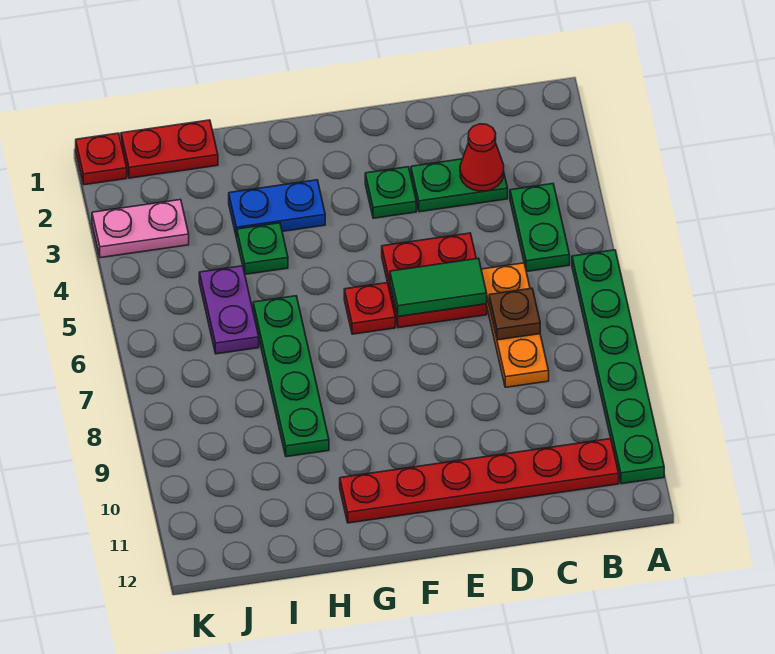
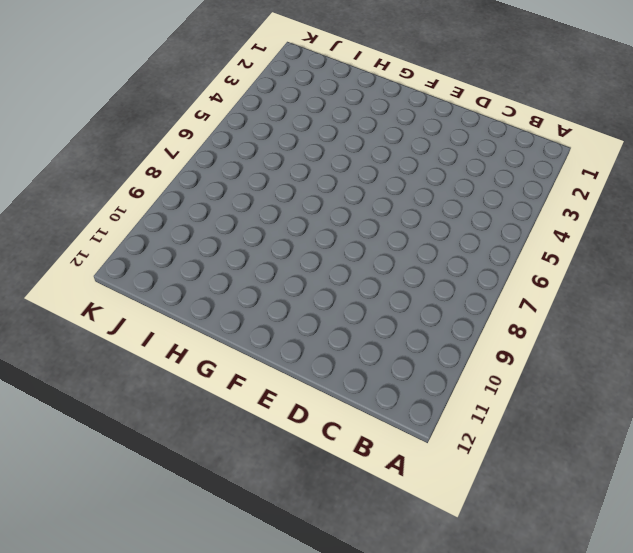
none -> green 1x6 plate [572,250,664,484]
none -> green 1x2 plate [510,184,570,272]
none -> red 1x6 plate [340,439,619,523]

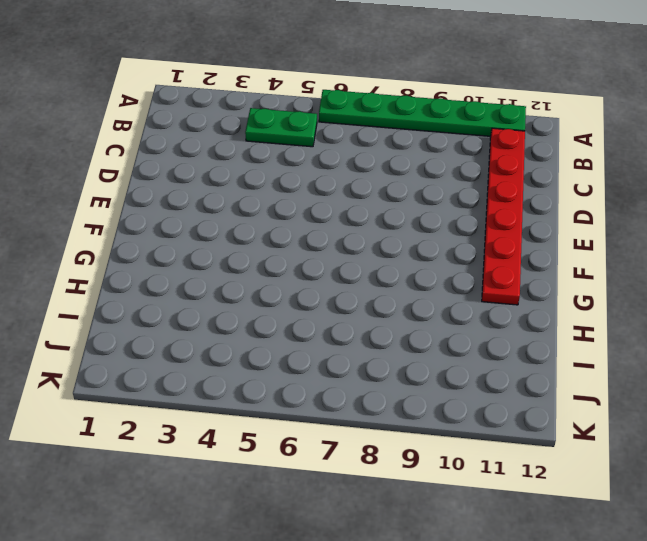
none -> green 1x2 plate [411,159,508,212]
none -> orange 1x3 plate [481,263,549,387]
none -> red 2x2 plate [382,233,487,328]

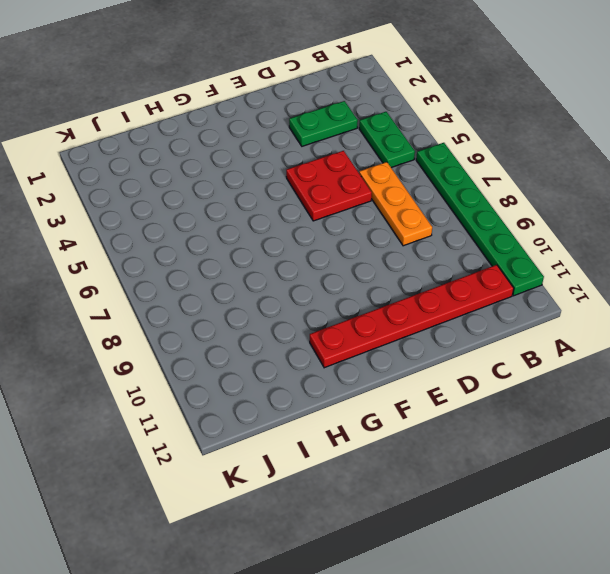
none -> green 1x1 plate [365,167,416,218]
none -> red 1x1 plate [344,283,395,334]
none -> blue 1x2 plate [229,180,325,238]

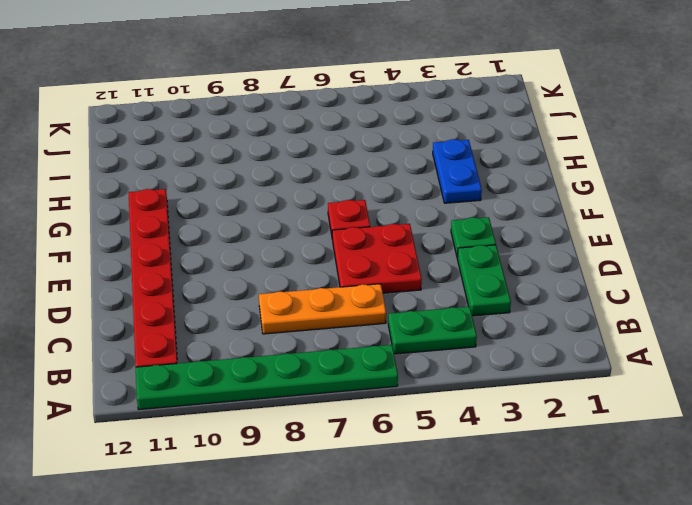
none -> green 1x1 plate [237,223,288,274]
none -> green 1x4 plate [253,296,329,457]
none -> red 1x2 plate [121,120,218,178]

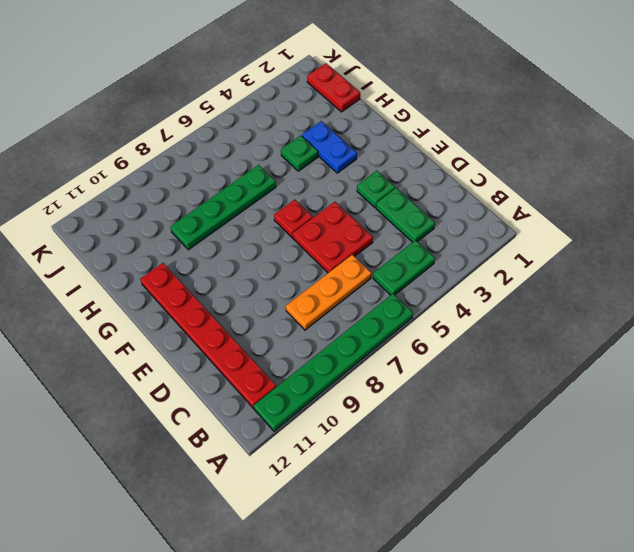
none -> purple 1x2 plate [199,266,259,354]
none -> pink 1x2 plate [92,200,189,258]
none -> red 1x1 plate [76,133,127,185]

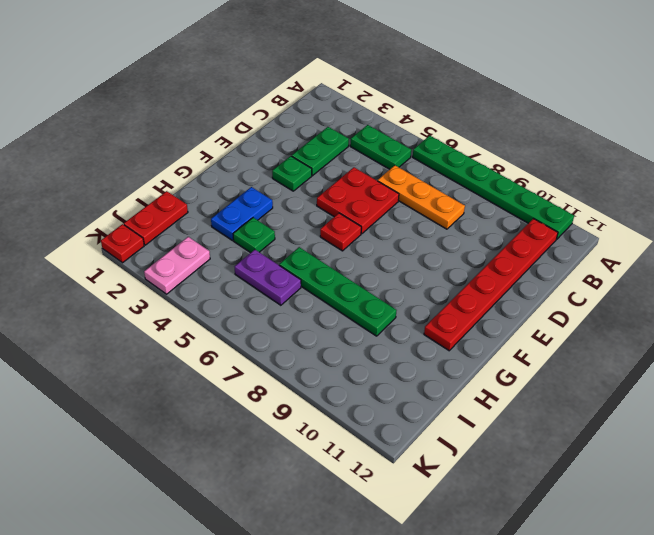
none -> red 1x1 cone [460,124,504,191]
none -> brown 1x1 plate [489,288,540,340]
none -> green 1x2 tile [390,258,487,317]

